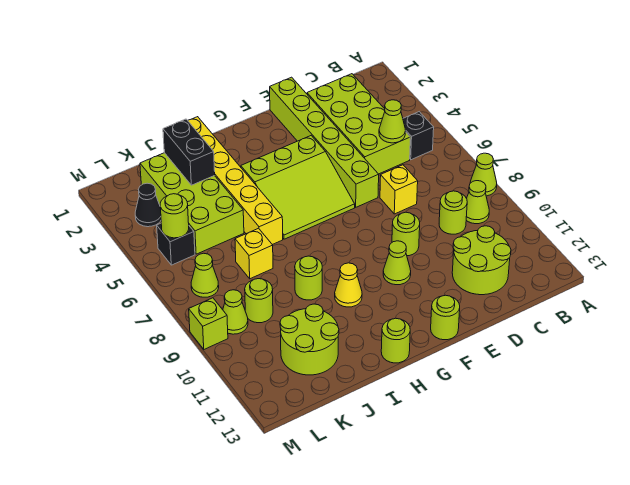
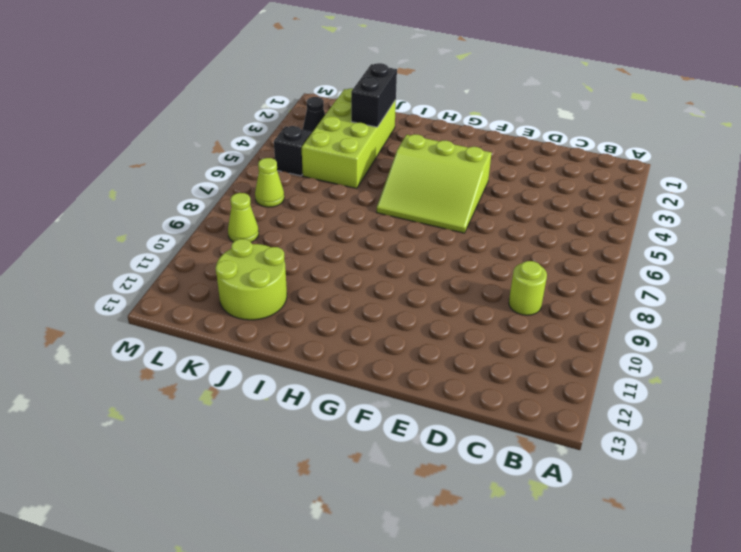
none -> lime 1x1 cone [470,153,497,196]
none -> black 1x1 brick [403,112,434,160]
none -> lime 1x1 cone [466,181,489,224]

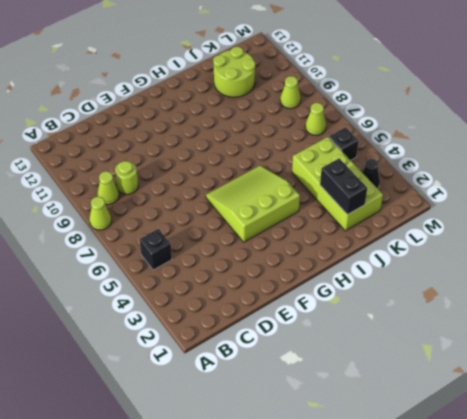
none -> lime 2x4 brick [307,74,410,174]
none -> lime 2x2 round brick [452,226,511,295]
none -> yellow 1x1 brick [380,165,418,214]

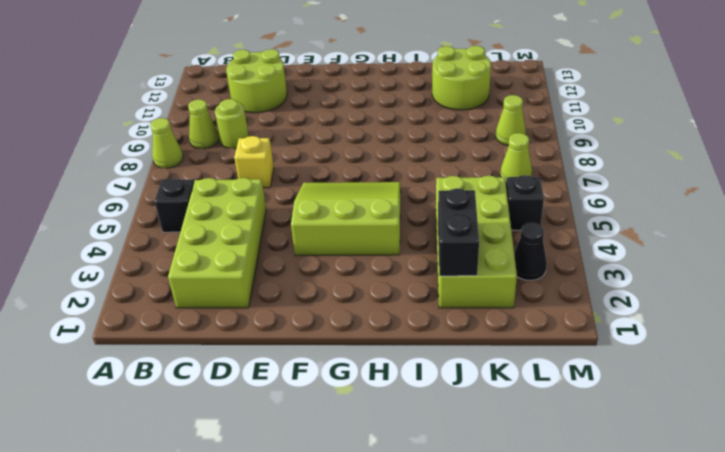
none -> lime 1x6 brick [270,77,379,207]
none -> lime 1x1 round brick [392,212,420,256]
none -> lime 1x1 cone [383,241,411,285]

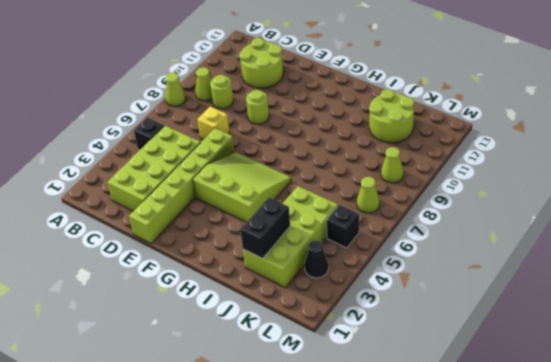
none -> lime 1x1 cone [383,241,411,285]
none -> lime 1x1 round brick [431,295,460,340]
none -> yellow 1x1 cone [335,263,362,307]

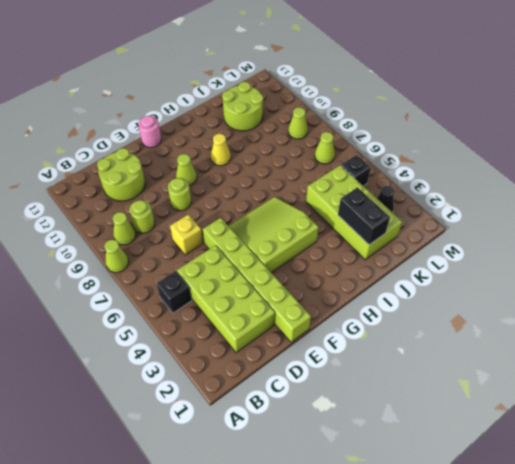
pink 1x1 round brick [138,116,161,148] -> lime 1x1 round brick [431,295,460,340]
none -> lime 1x1 round brick [381,318,410,363]
none -> yellow 1x6 brick [188,117,283,245]
none -> lime 1x1 round brick [295,256,322,300]

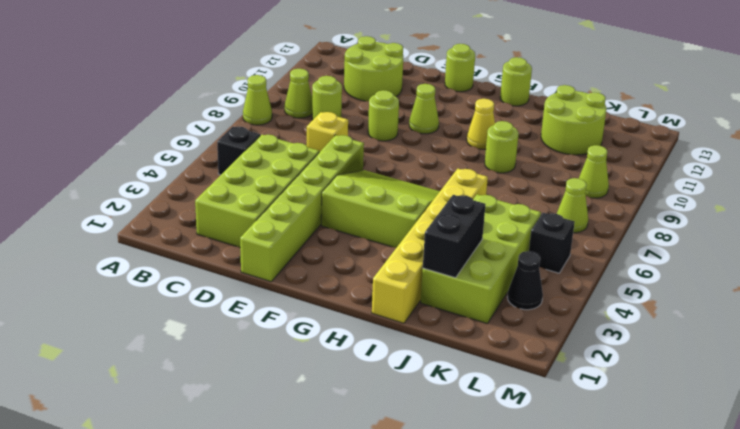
none -> yellow 1x1 brick [235,228,273,279]
none -> lime 1x1 round brick [245,279,273,323]
none -> lime 1x1 brick [189,298,228,349]

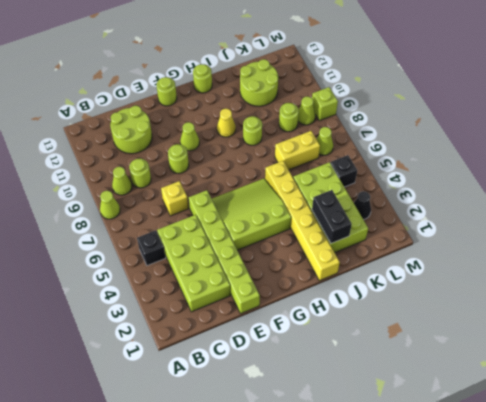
yellow 1x2 brick [275,131,320,170] -> yellow 1x1 brick [235,228,273,279]
none -> lime 1x1 cone [379,100,406,143]
none -> lime 1x1 round brick [160,194,189,238]

